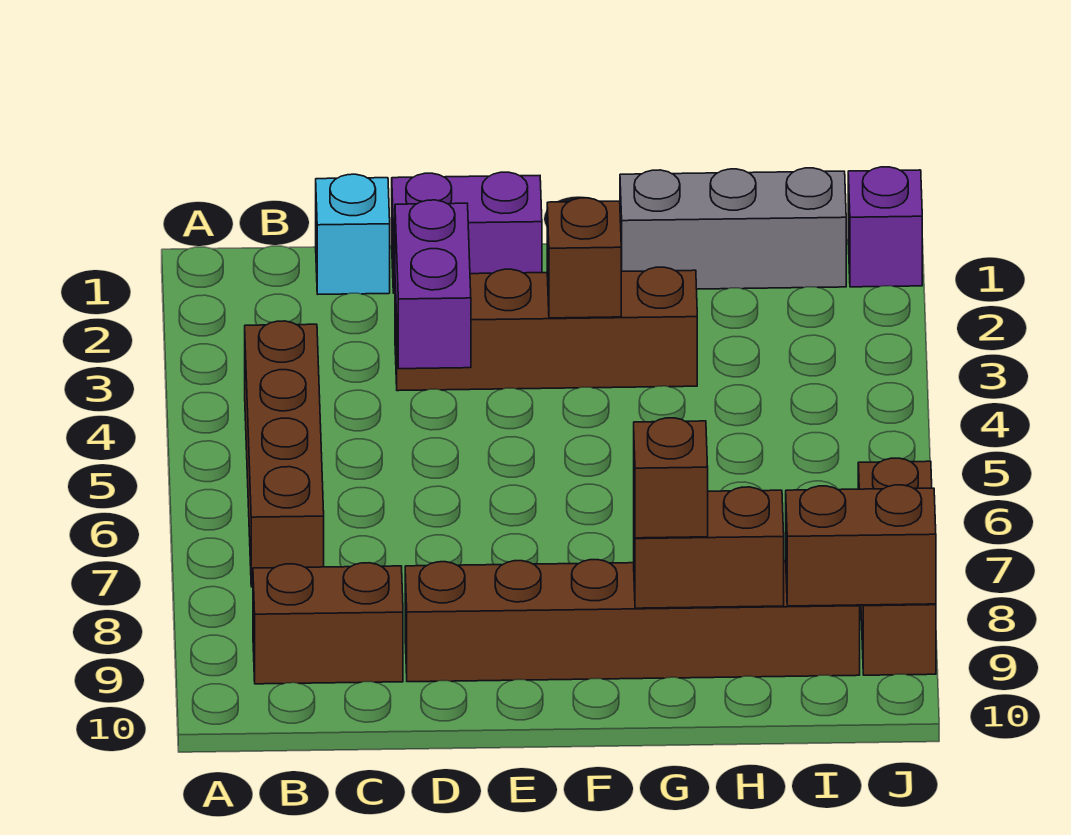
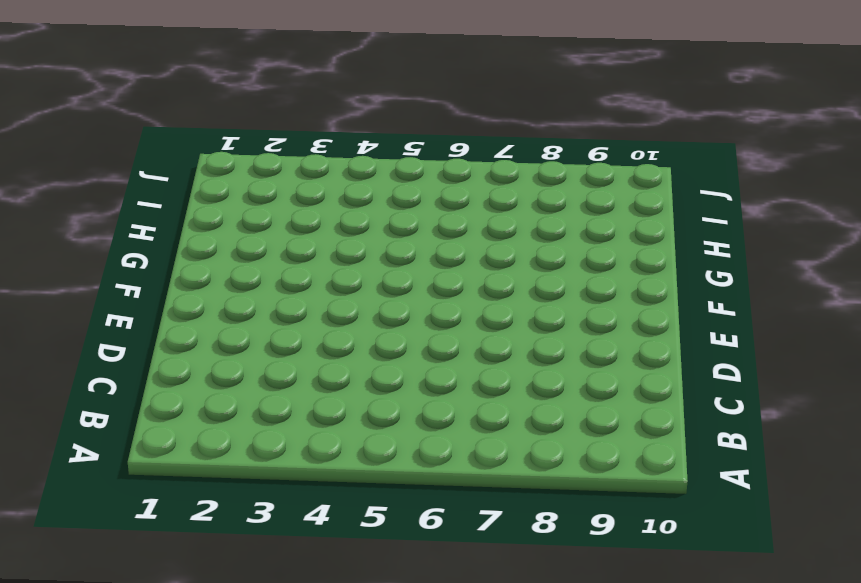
none -> brown 1x4 brick [245,321,324,587]
none -> brown 1x2 brick [253,563,403,684]
none -> cyan 1x1 brick [316,174,390,294]

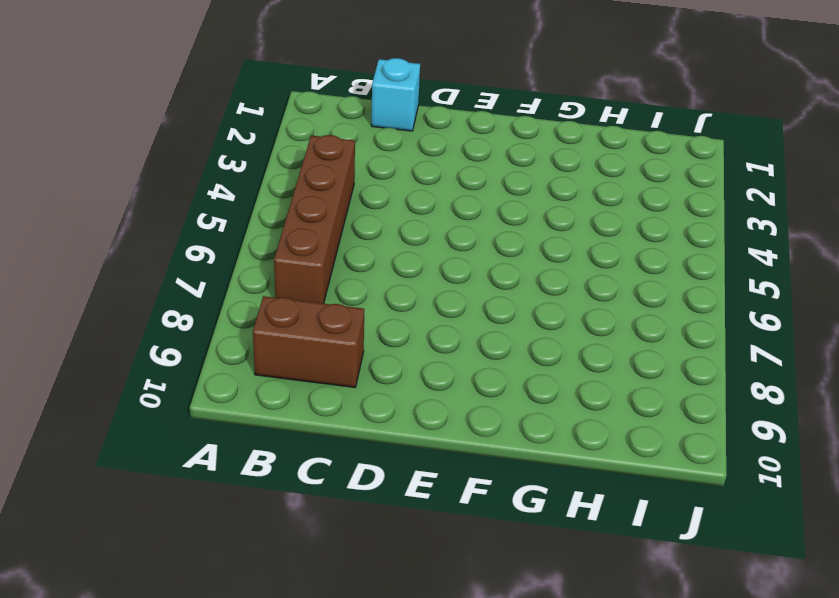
none -> purple 1x2 brick [392,172,542,293]
none -> brown 1x4 brick [395,267,697,391]
none -> brown 1x6 brick [405,560,860,682]

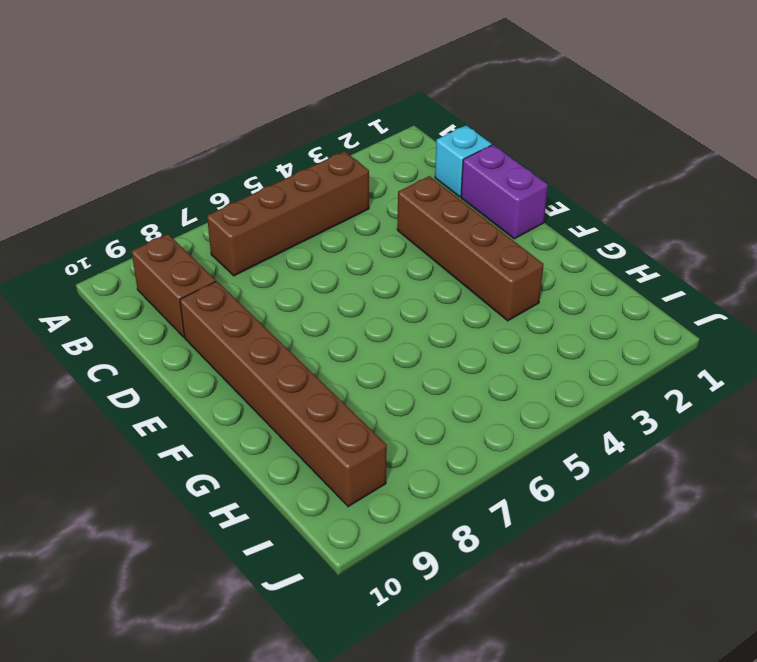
none -> grey 1x3 brick [620,168,846,289]
none -> purple 1x1 brick [848,167,922,287]
none -> brown 1x3 brick [858,458,936,675]

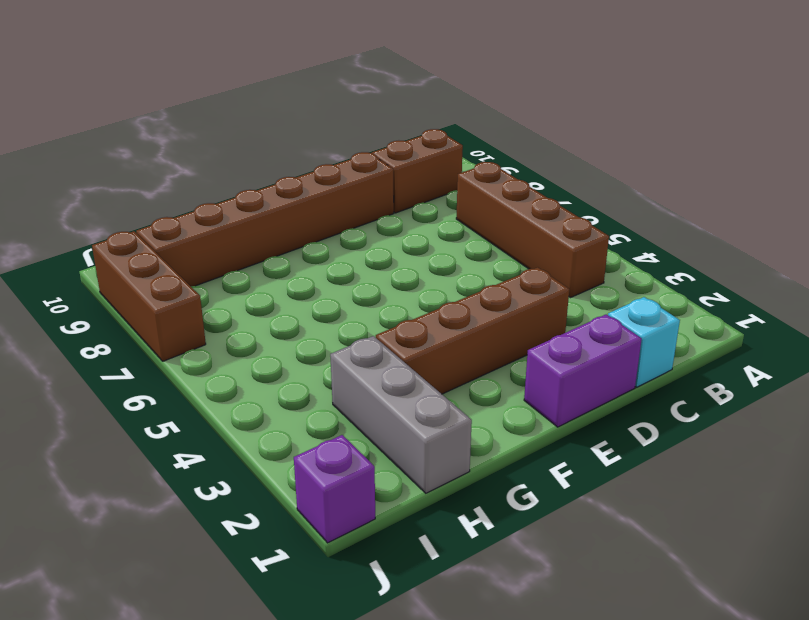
grey 1x3 brick [330,336,472,493] -> grey 1x3 brick turned to [620,168,846,289]
none -> purple 1x2 brick [395,200,471,369]
none -> brown 1x1 brick [547,198,621,318]
none -> brown 1x2 brick [634,487,784,608]

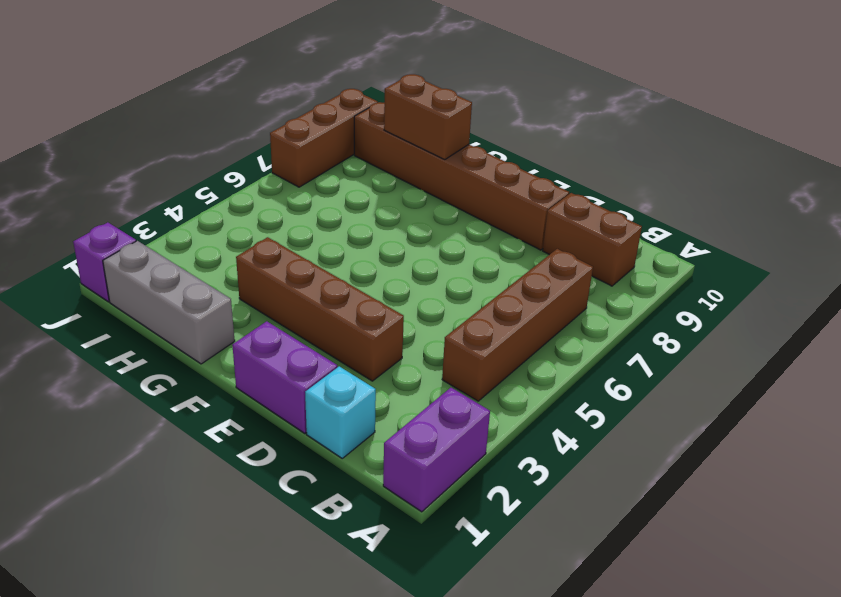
purple 1x2 brick [383,388,490,512] -> purple 1x2 brick moved to [395,200,471,369]
none -> brown 1x1 brick [547,198,621,318]
none -> brown 1x2 brick [786,485,936,606]
none -> brown 1x1 brick [634,418,708,538]

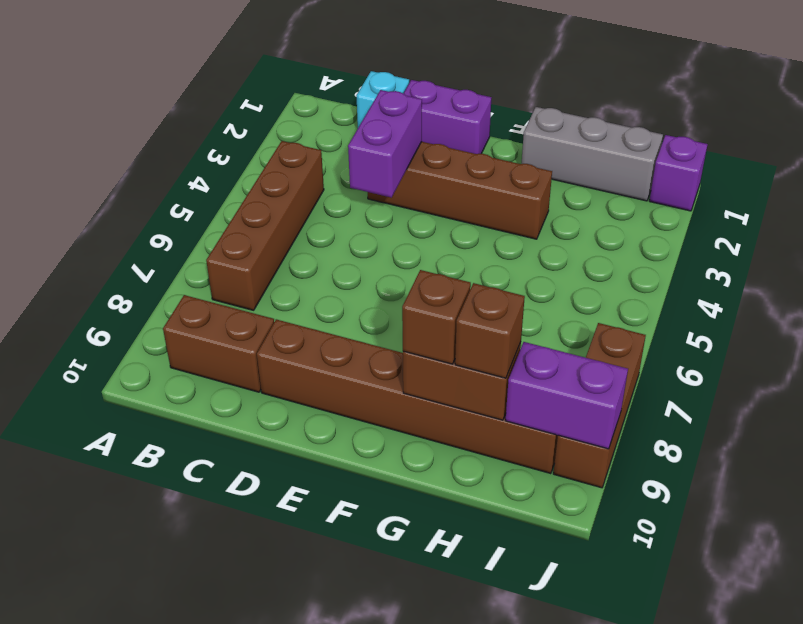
brown 1x1 brick [455,283,525,378] -> brown 1x1 brick moved to [547,198,621,318]
purple 1x2 brick [505,342,628,449] -> brown 1x2 brick [786,485,936,606]

